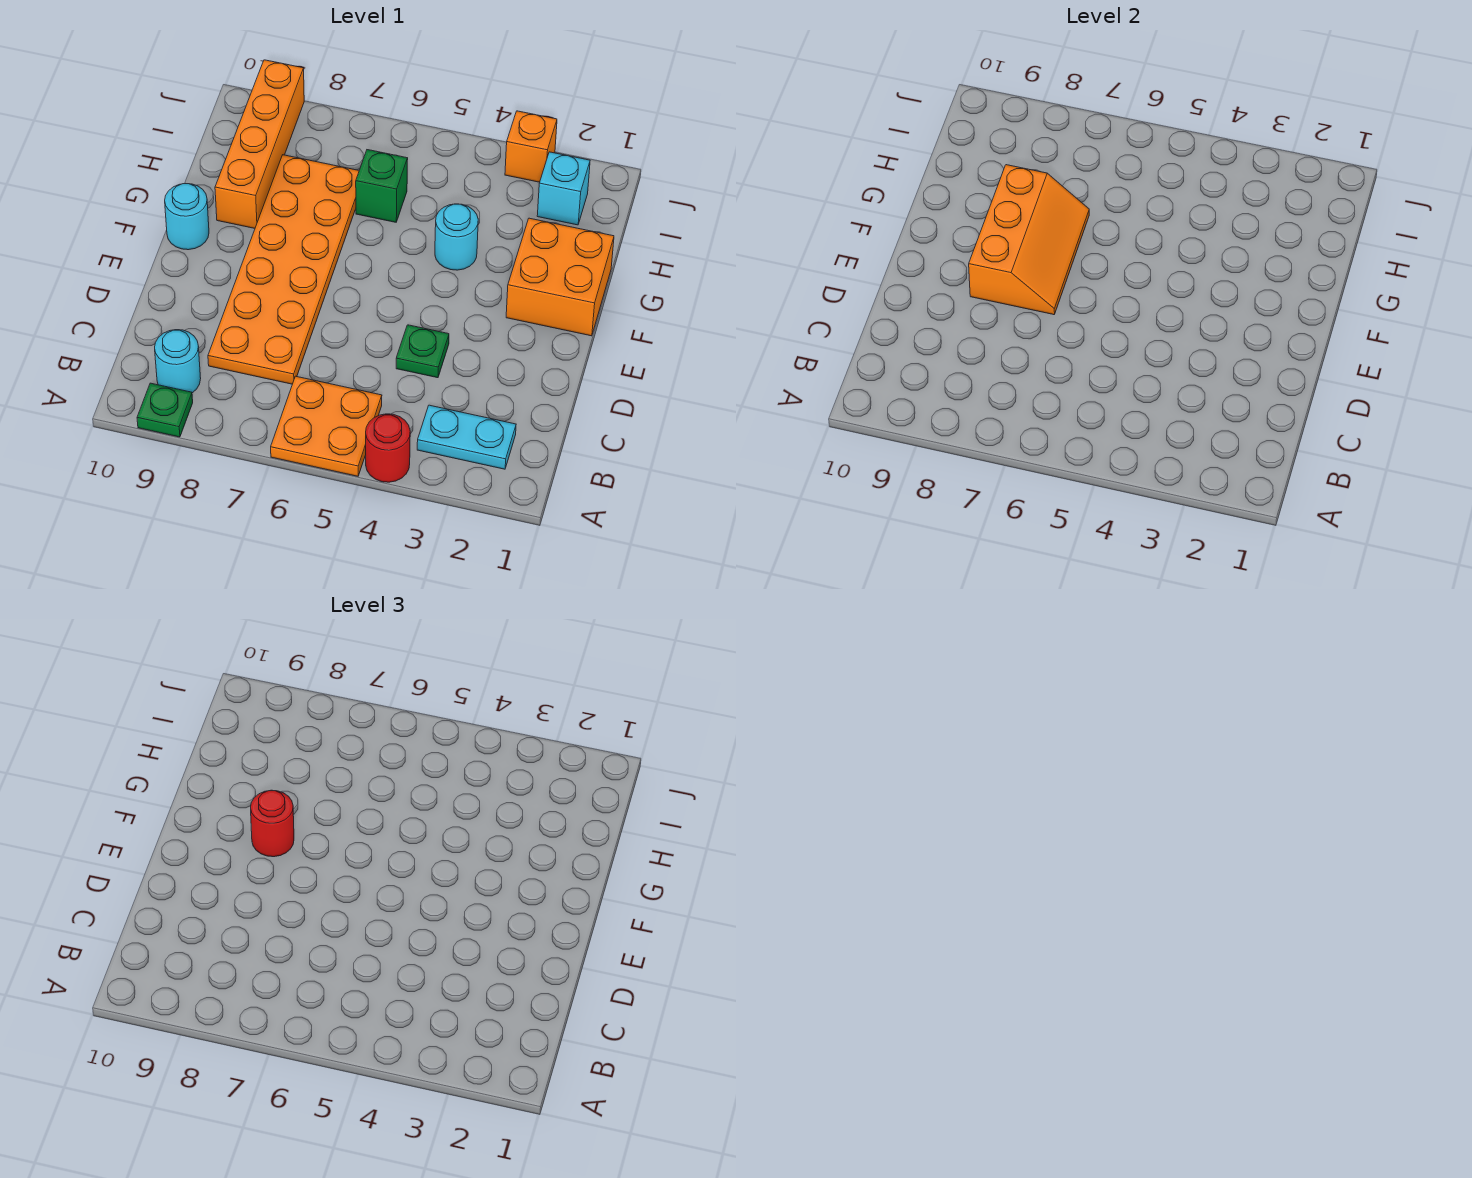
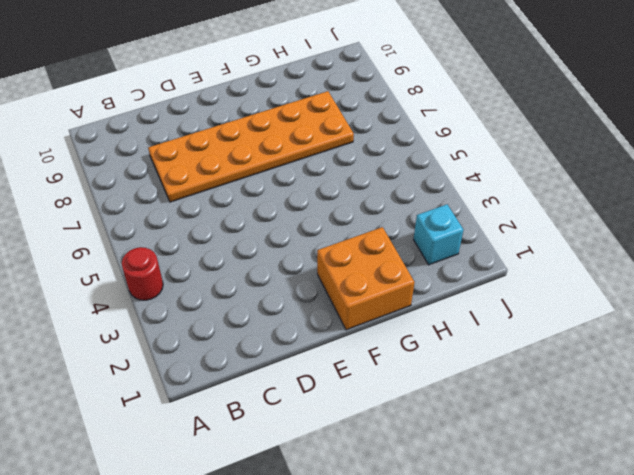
none -> orange 2x2 plate [271,376,382,476]
none -> green 1x1 plate [137,383,193,437]
none -> cyan 1x2 plate [417,405,516,469]

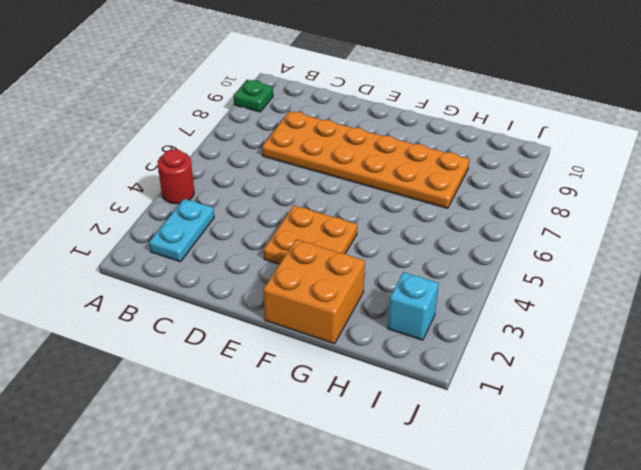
orange 2x2 plate [264,206,357,264] -> orange 2x2 plate moved to [271,376,382,476]
none -> cyan 1x1 round brick [155,330,201,393]
none -> green 1x1 plate [396,325,449,378]
none -> cyan 1x1 round brick [165,184,209,250]

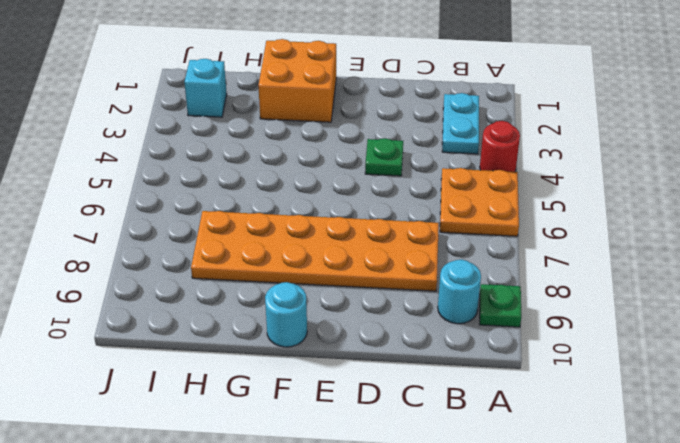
none -> cyan 1x1 round brick [435,204,478,270]
none -> orange 1x4 brick [215,60,304,228]
none -> green 1x1 brick [356,150,408,222]

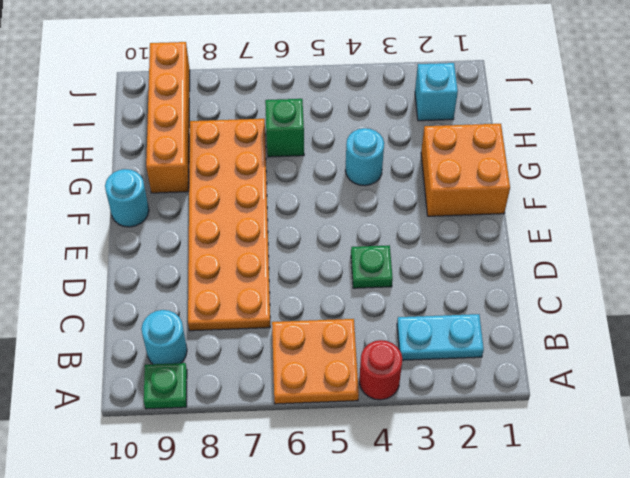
none -> orange 1x1 brick [505,111,557,182]
none -> orange 2x3 slope [969,165,1089,315]
none -> red 1x1 round brick [251,790,294,857]

